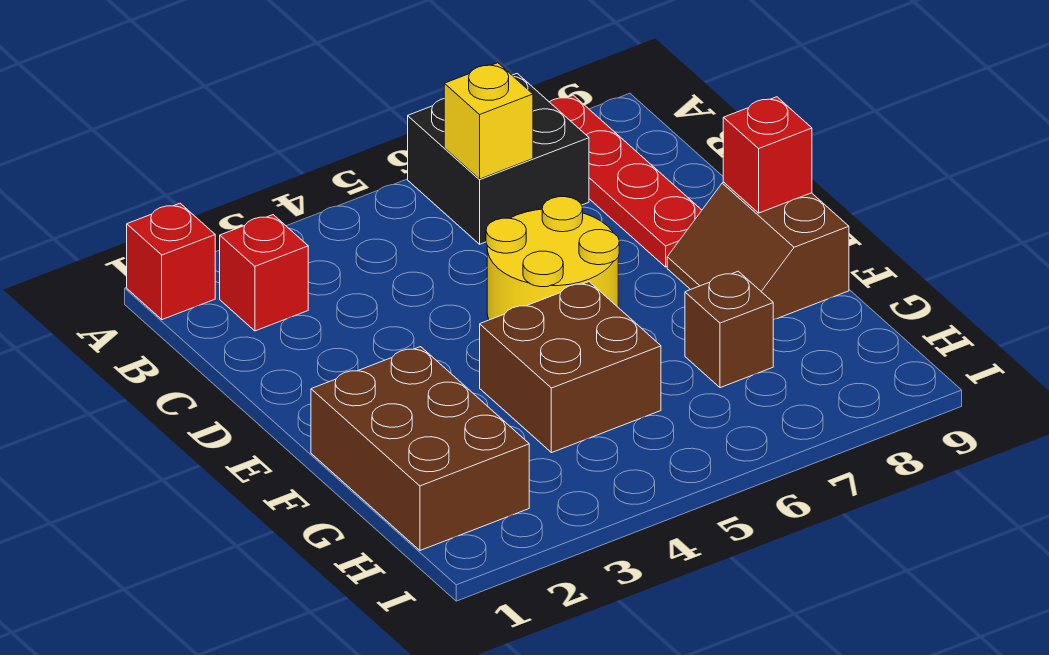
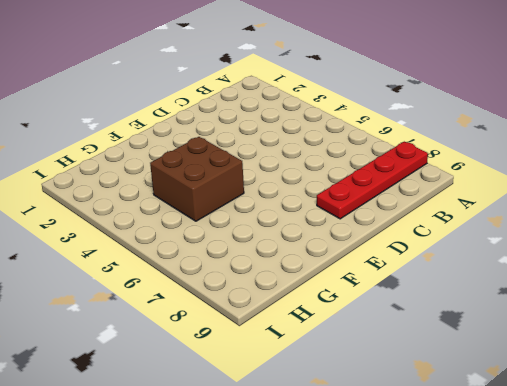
none -> red 1x1 brick [127,203,215,320]
none -> black 2x2 brick [408,74,589,244]

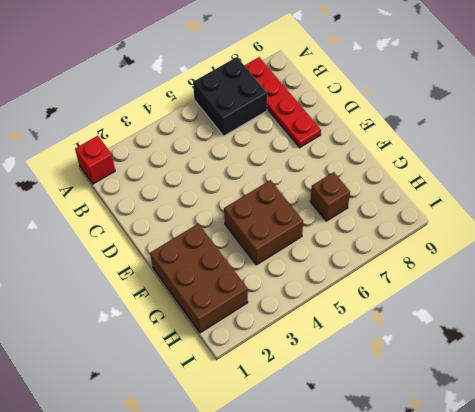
none -> red 1x1 brick [220,215,308,331]
none -> yellow 2x2 round brick [486,197,619,320]

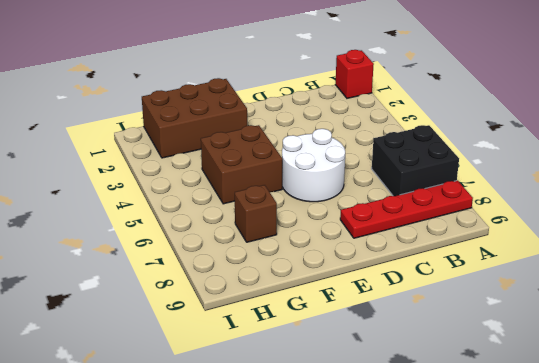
white 2x2 round brick [282,129,345,202] -> yellow 2x2 round brick [486,197,619,320]
none -> red 1x1 brick [220,215,308,331]
none -> brown 2x2 slope [667,183,849,320]

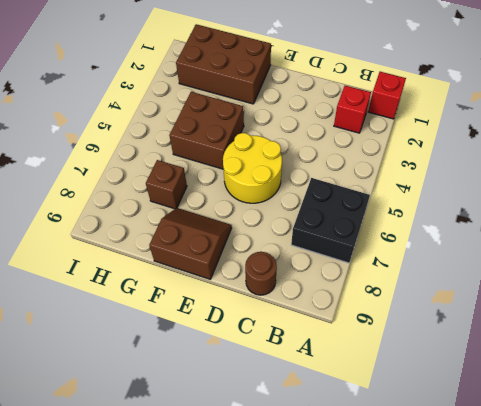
brown 1x1 round brick [245,252,277,295] -> none
none -> red 1x4 plate [550,95,702,267]
none -> yellow 1x1 brick [444,63,533,179]

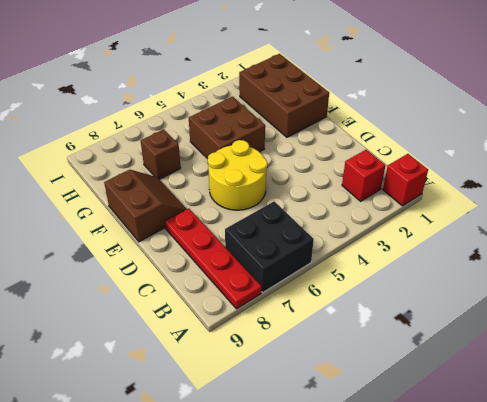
none -> yellow 1x1 brick [444,63,533,179]
none -> red 1x1 brick [723,97,812,213]

